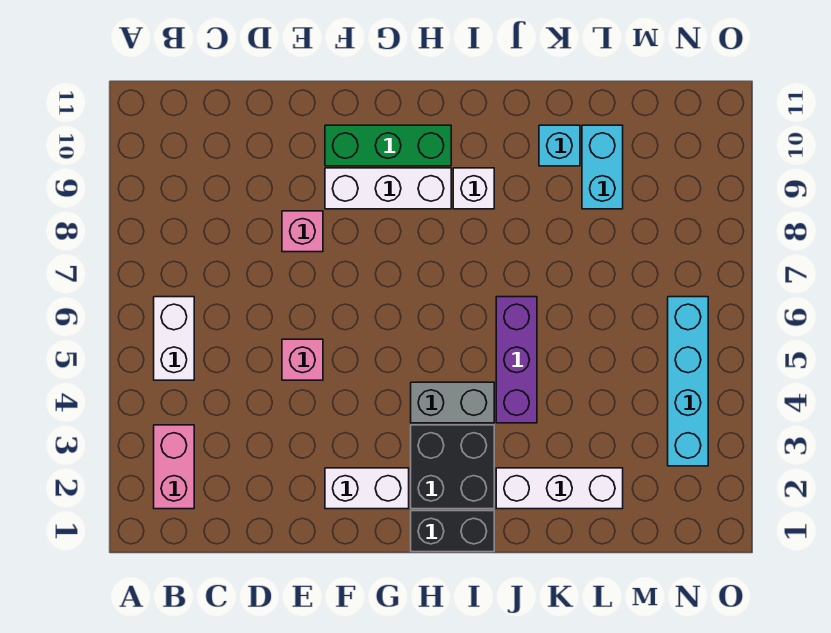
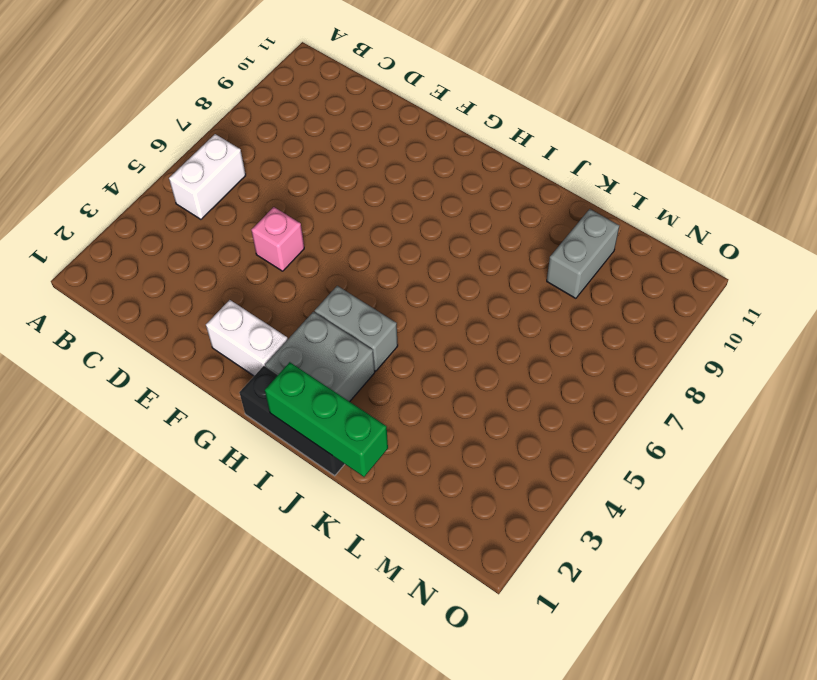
black 1x3 brick [239,366,345,476] -> black 1x2 brick [411,511,494,552]
grey 2x2 brick [265,312,375,402] -> black 2x2 brick [411,425,494,509]
green 1x3 brick [265,362,388,477] -> green 1x3 brick moved to [325,125,451,166]
grey 1x2 brick [547,209,619,298] -> cyan 1x2 brick [582,125,623,209]
none -> pink 1x2 brick [154,425,194,509]
none -> pink 1x1 brick [282,211,323,252]
none -> white 1x3 brick [325,168,451,209]

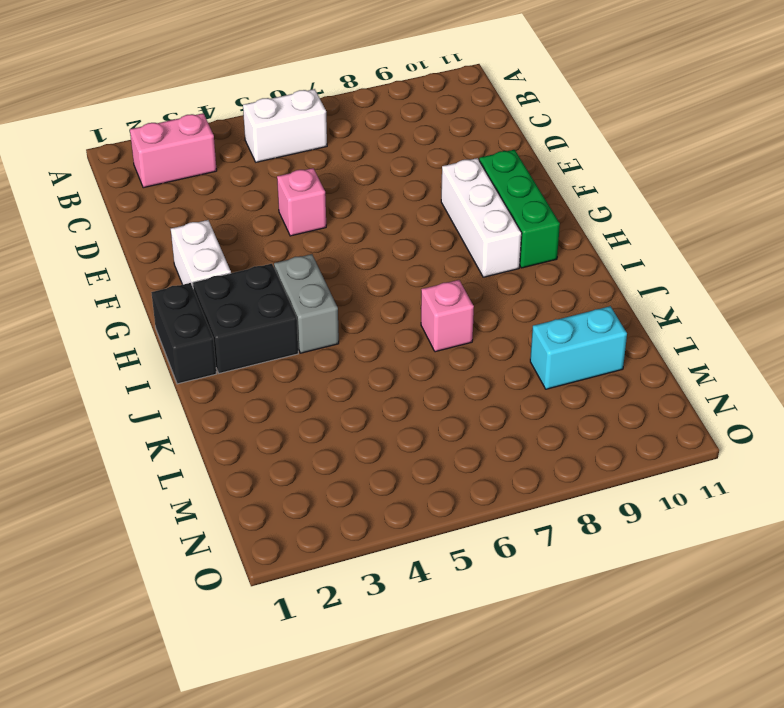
pink 1x1 brick [421,280,474,352] -> pink 1x1 brick moved to [282,211,323,252]
none -> white 1x1 brick [453,168,494,209]
none -> white 1x3 brick [496,468,623,509]
none -> purple 1x3 brick [496,297,537,423]

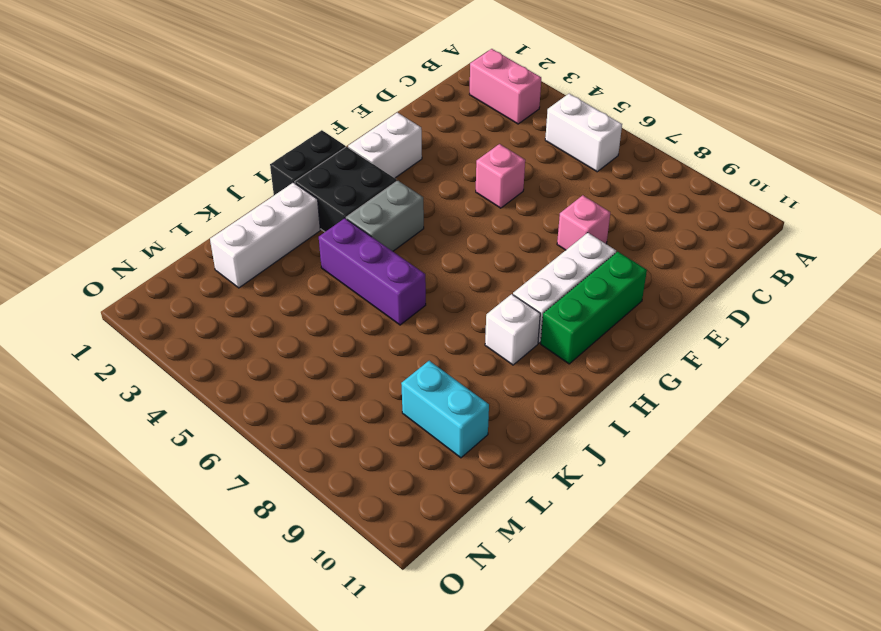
none -> cyan 1x1 brick [539,125,580,166]
none -> cyan 1x4 brick [668,297,708,466]

